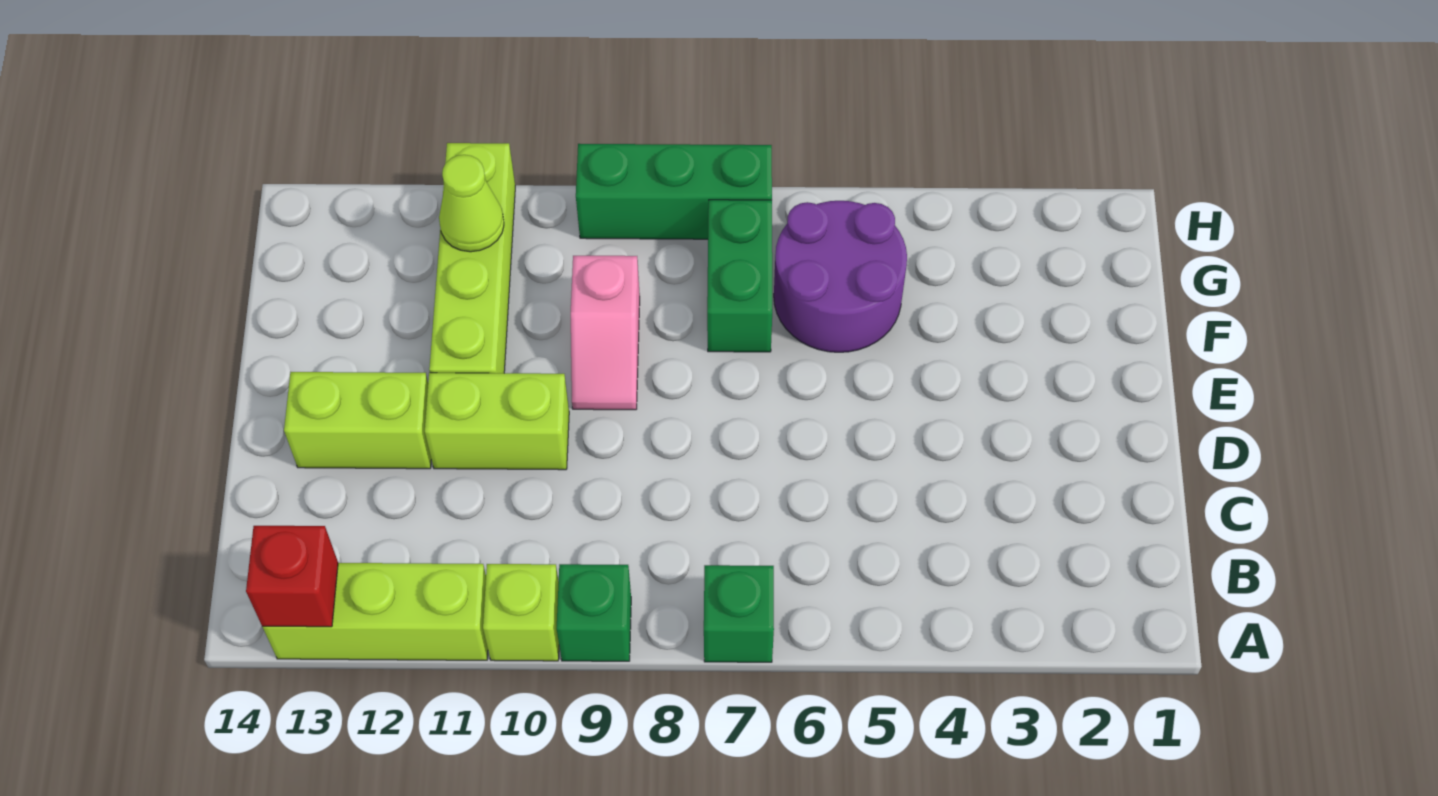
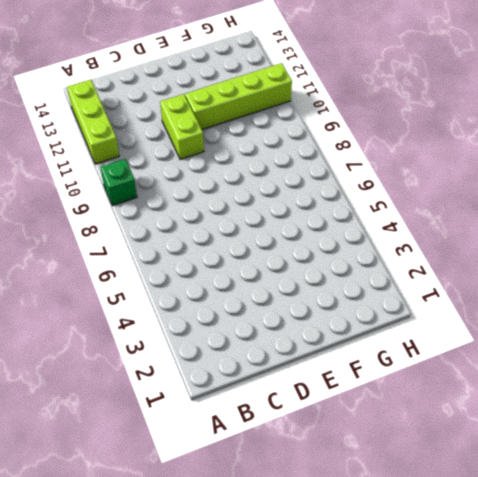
none -> green 1x1 brick [704,565,774,662]
none -> lime 1x1 brick [483,564,559,661]
none -> lime 1x2 brick [284,372,431,469]

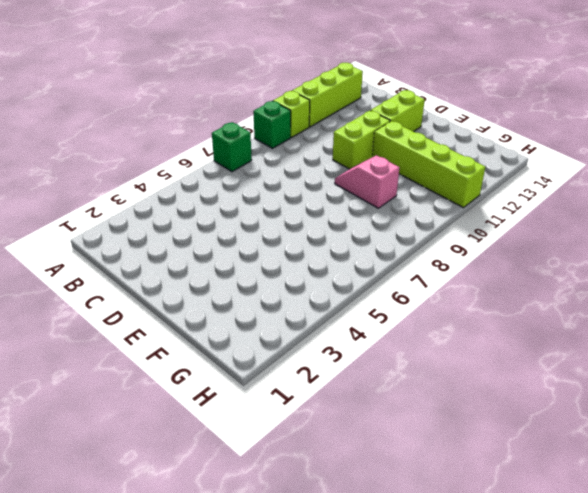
none -> purple 2x2 round brick [774,201,907,352]
none -> green 1x2 brick [707,200,772,352]
none -> green 1x3 brick [576,144,772,239]

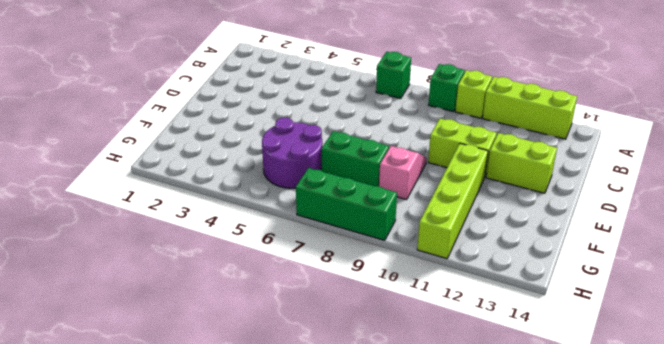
green 1x2 brick [322,131,389,187] -> green 1x2 brick turned to [707,200,772,352]
none -> red 1x1 brick [246,526,338,627]
none -> lime 1x1 cone [439,155,504,252]

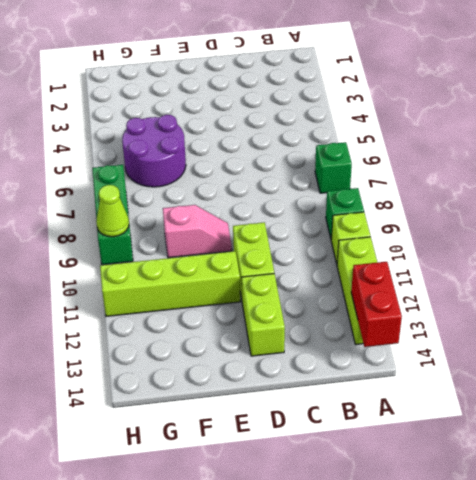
red 1x2 brick [351,262,402,347] -> red 1x1 brick [246,526,338,627]
lime 1x1 cone [96,185,129,237] -> lime 1x1 cone moved to [439,155,504,252]
none -> green 1x2 brick [707,200,772,352]

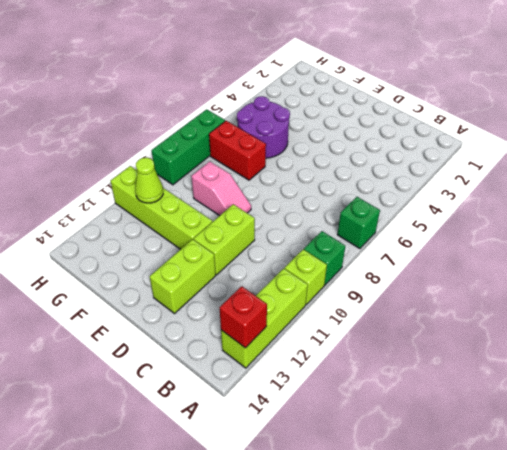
red 1x2 brick [209,121,266,180] -> green 1x2 brick [707,200,772,352]

